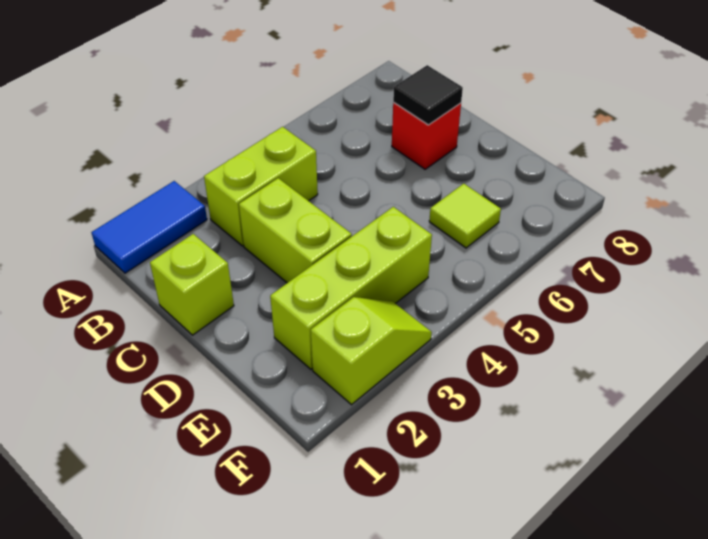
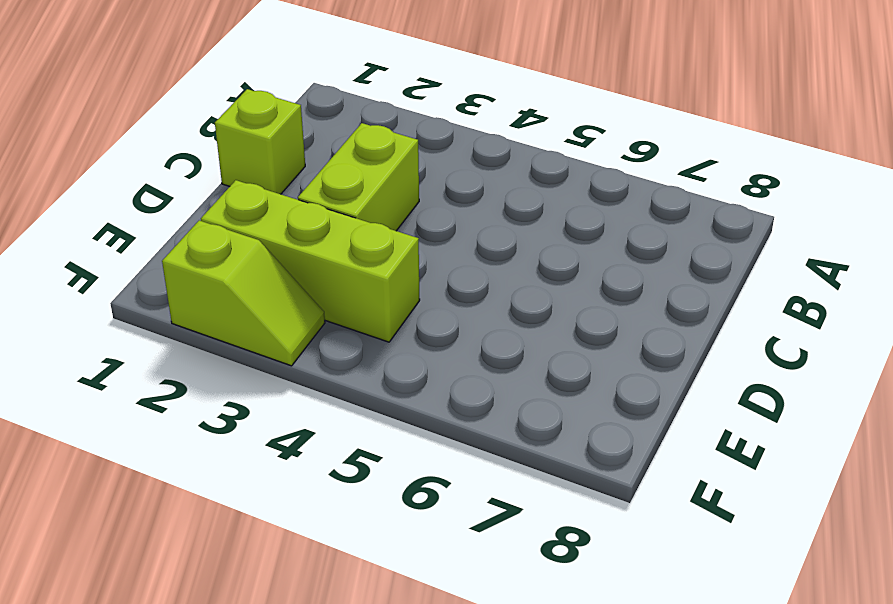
none -> blue 1x2 tile [91,181,207,273]
none -> lime 1x2 brick [204,127,318,246]

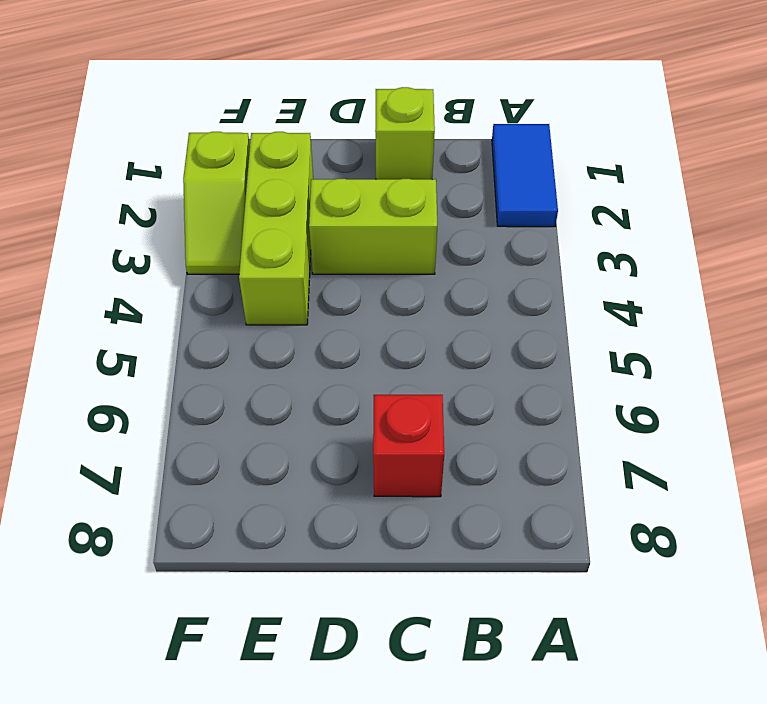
none -> lime 1x2 brick [204,127,318,246]
none -> lime 1x1 tile [429,184,501,248]

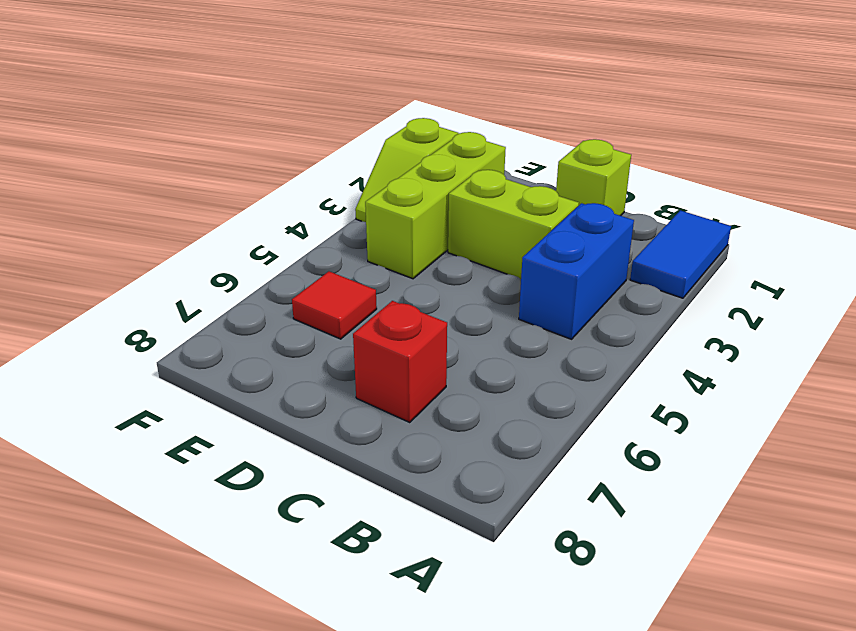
blue 1x2 brick [519,203,634,339] -> lime 1x2 brick [204,127,318,246]
red 1x1 tile [292,271,377,339] -> lime 1x1 tile [429,184,501,248]
none -> black 1x1 tile [393,65,463,125]

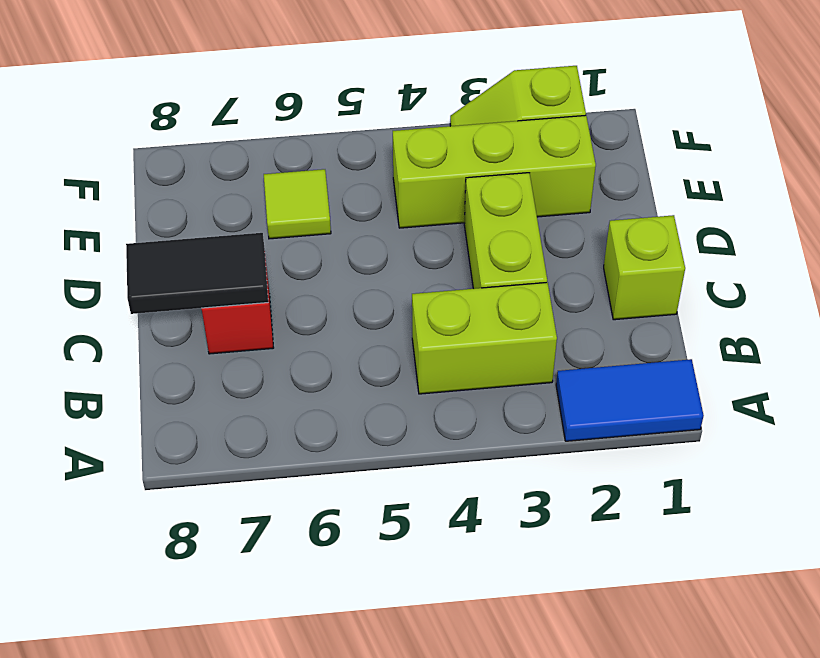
black 1x2 tile [126,233,268,314] -> black 1x1 tile [393,65,463,125]

